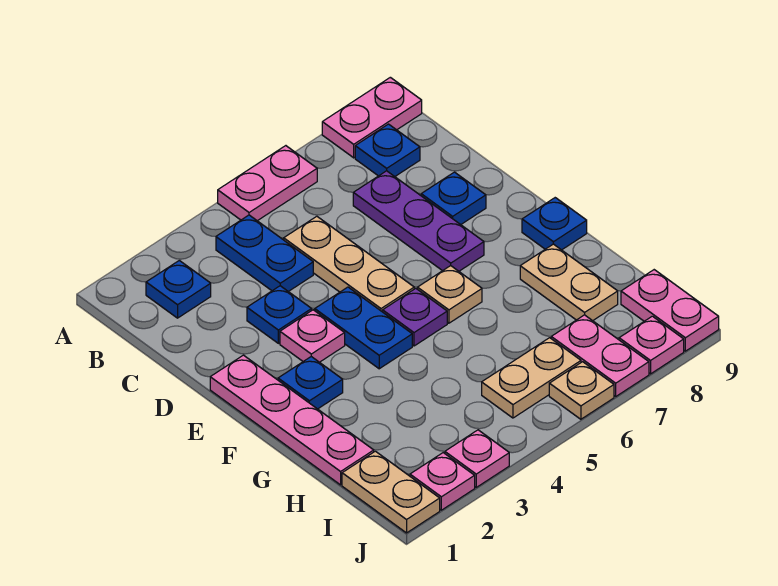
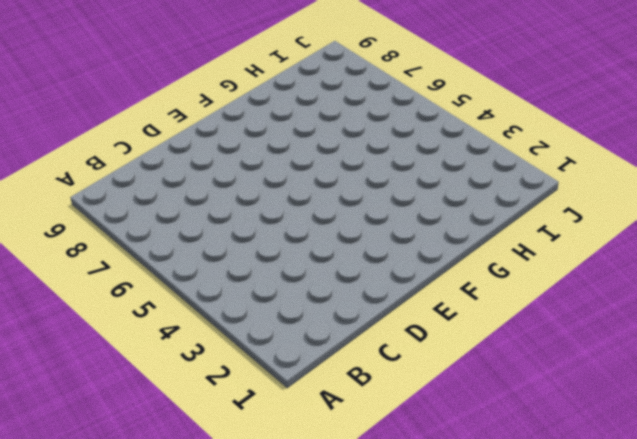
none -> pink 1x2 plate [218,146,317,221]
none -> pink 1x2 plate [322,77,422,158]
none -> blue 1x1 plate [146,260,211,318]

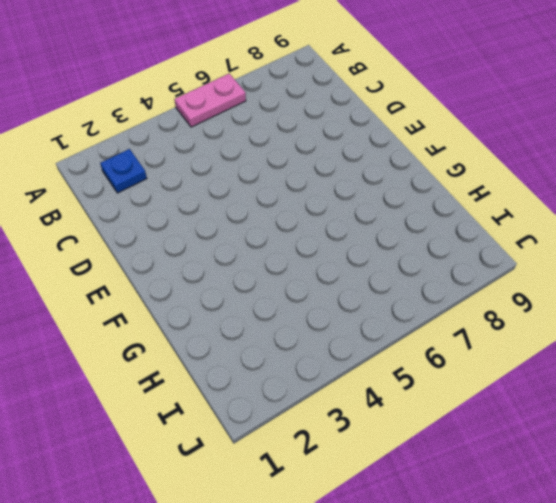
none -> pink 1x2 plate [322,77,422,158]
none -> blue 1x2 plate [216,215,313,292]
none -> blue 1x1 plate [355,124,420,176]

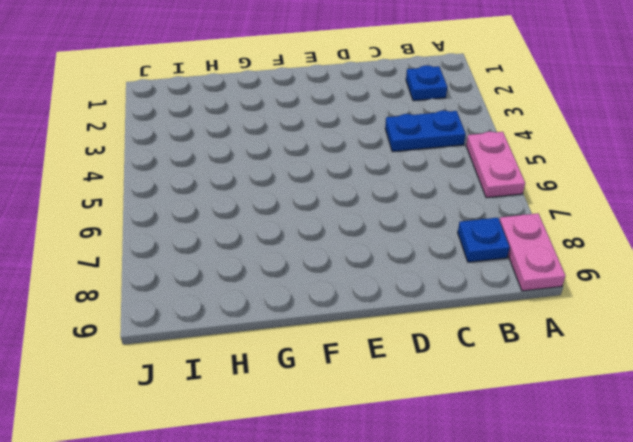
none -> tan 1x3 plate [284,216,414,312]
none -> purple 1x3 plate [353,171,484,271]
none -> blue 1x1 plate [247,286,312,343]

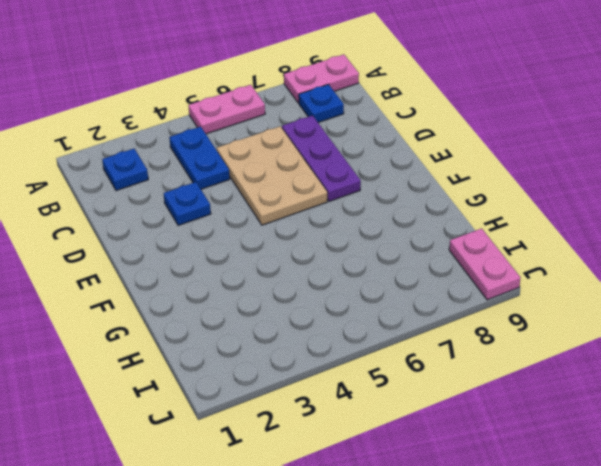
tan 2x3 plate [217,126,327,225] -> tan 1x3 plate [284,216,414,312]
none -> blue 1x1 plate [421,172,486,225]
none -> pink 1x4 plate [210,355,374,485]
none -> pink 1x1 plate [280,310,345,362]

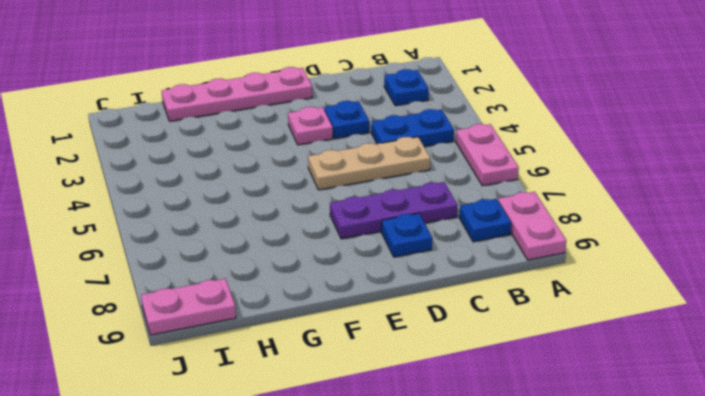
none -> blue 1x2 plate [315,287,412,369]
none -> blue 1x1 plate [278,357,343,409]
none -> purple 1x1 plate [383,288,447,346]

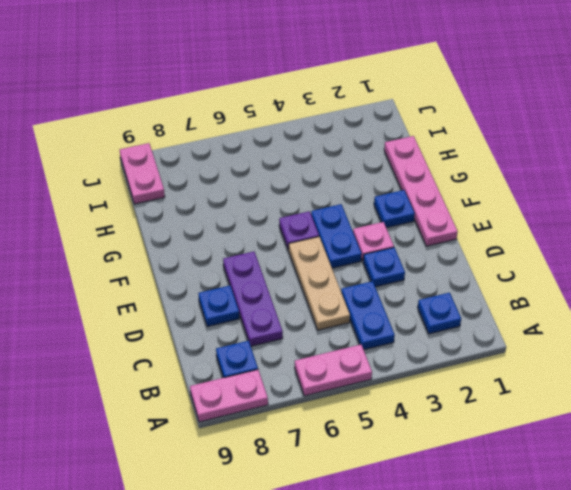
none -> tan 1x1 plate [418,266,482,323]
none -> blue 1x1 plate [522,198,587,250]
none -> tan 1x2 plate [520,244,618,321]

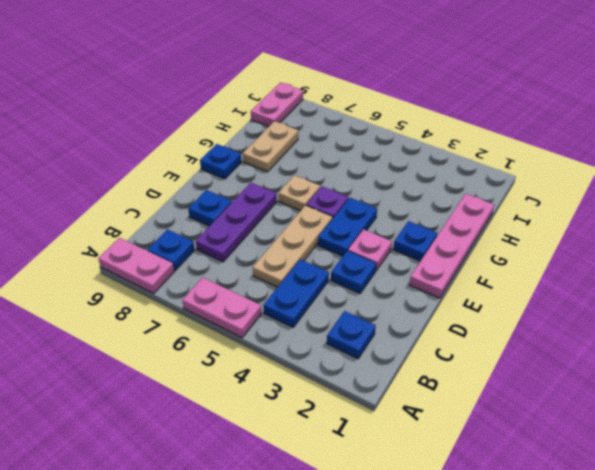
none -> tan 1x2 plate [342,451,440,533]
none -> tan 1x2 plate [482,338,581,418]
none -> pink 1x2 plate [551,315,649,396]

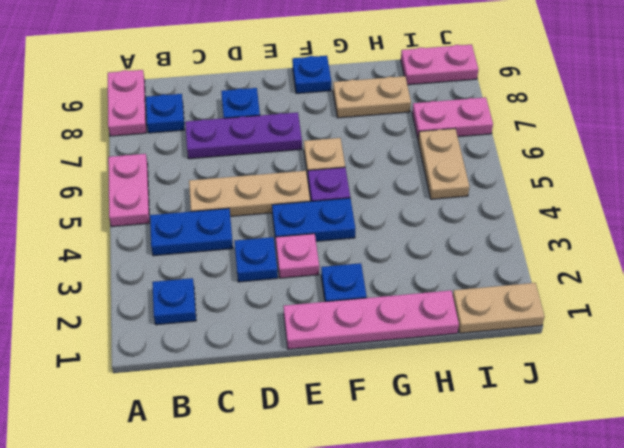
none -> pink 1x1 plate [410,453,475,510]
none -> pink 1x1 plate [445,430,509,487]
none -> tan 1x1 plate [549,362,614,419]

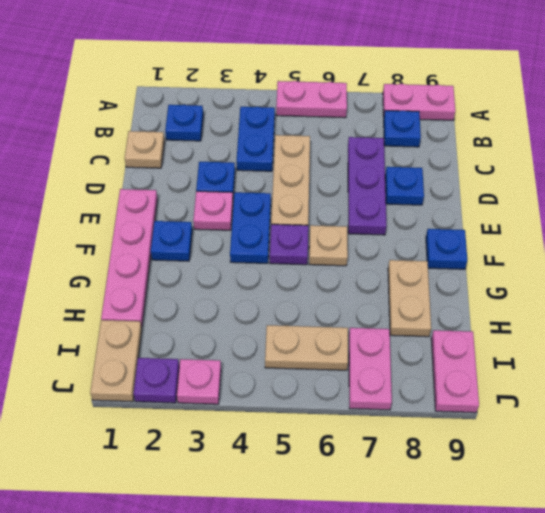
tan 1x1 plate [125,131,164,168] -> tan 1x1 plate moved to [549,362,614,419]
purple 1x1 plate [133,358,179,403] -> pink 1x1 plate [410,453,475,510]
none -> pink 1x1 plate [619,316,684,374]

